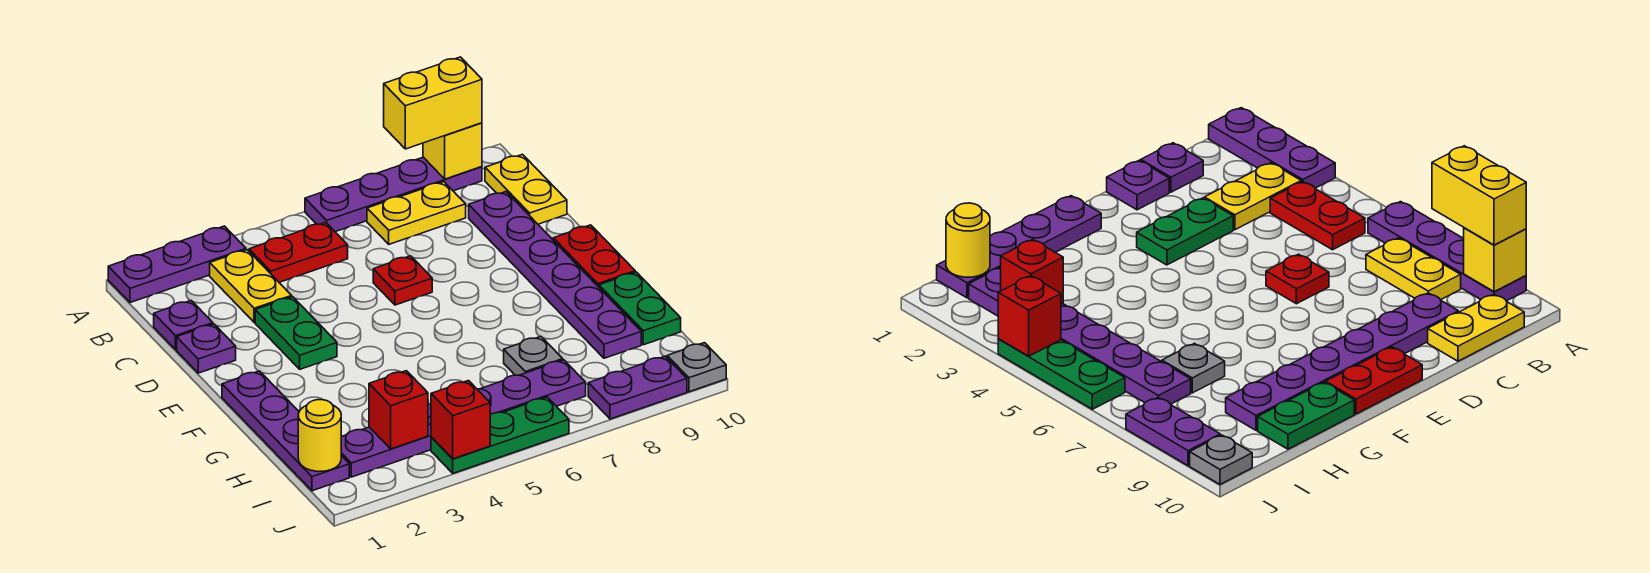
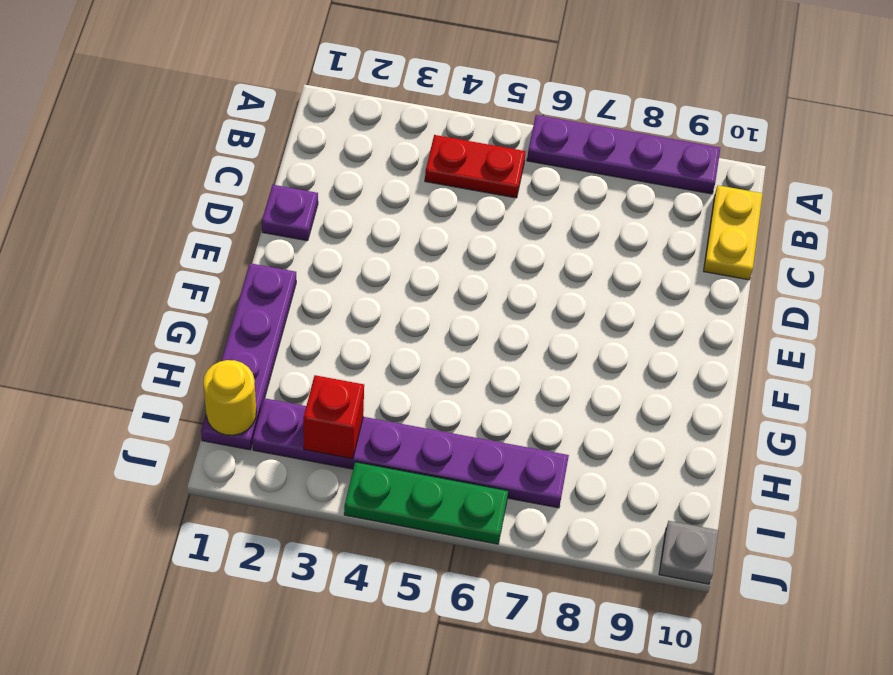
none -> purple 1x3 plate [108,226,246,303]
none -> yellow 1x2 plate [210,250,292,322]
none -> yellow 1x2 plate [367,182,466,244]

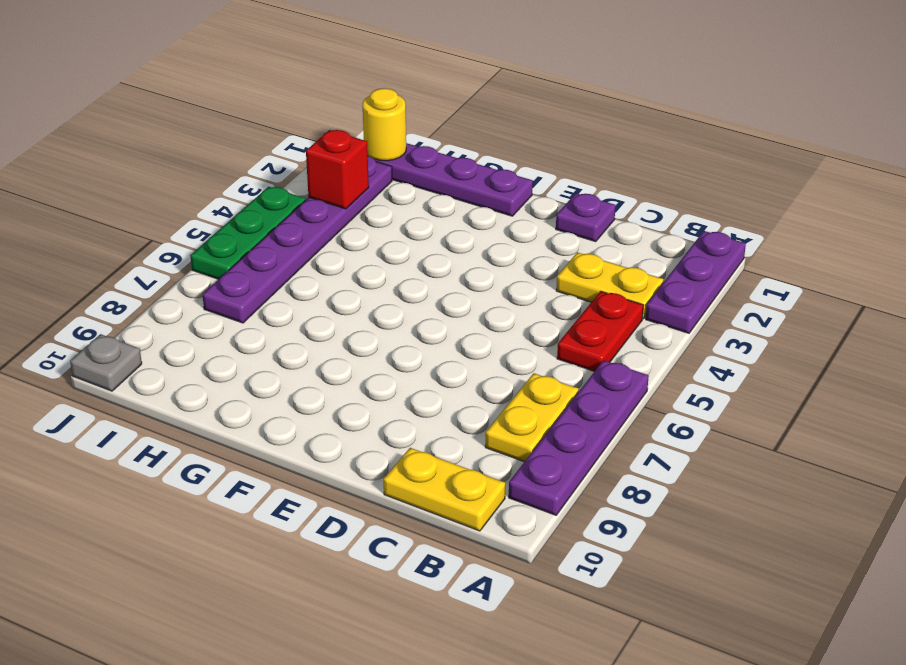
none -> purple 1x1 plate [154,301,213,350]
none -> purple 1x6 plate [469,192,641,358]
none -> green 1x2 plate [255,297,337,369]

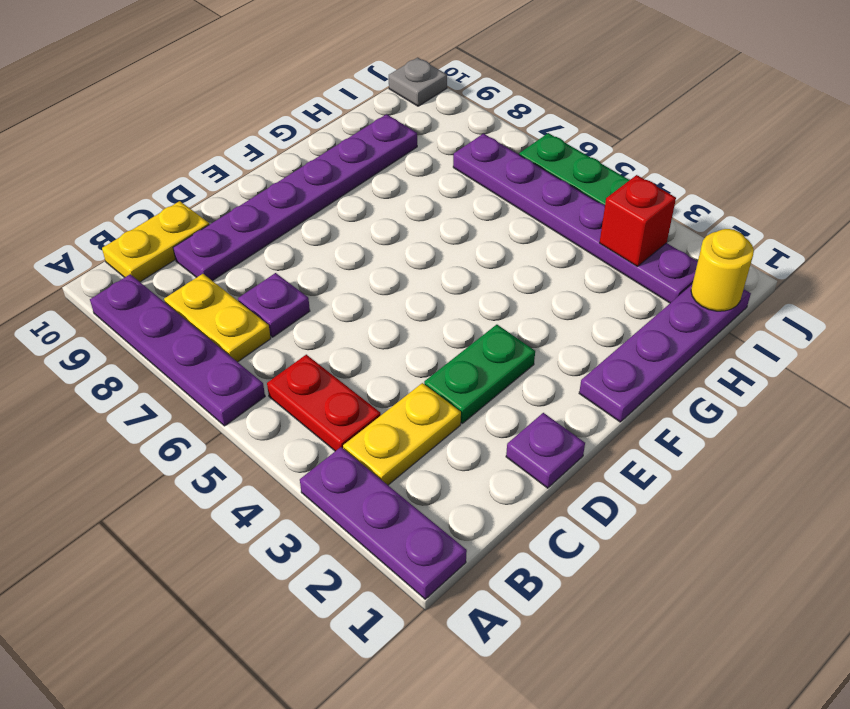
purple 1x1 plate [238,273,310,337] -> purple 1x1 plate moved to [154,301,213,350]
none -> red 1x1 plate [373,256,432,305]
none -> red 1x2 plate [553,225,635,287]
none -> green 1x2 plate [599,272,681,345]

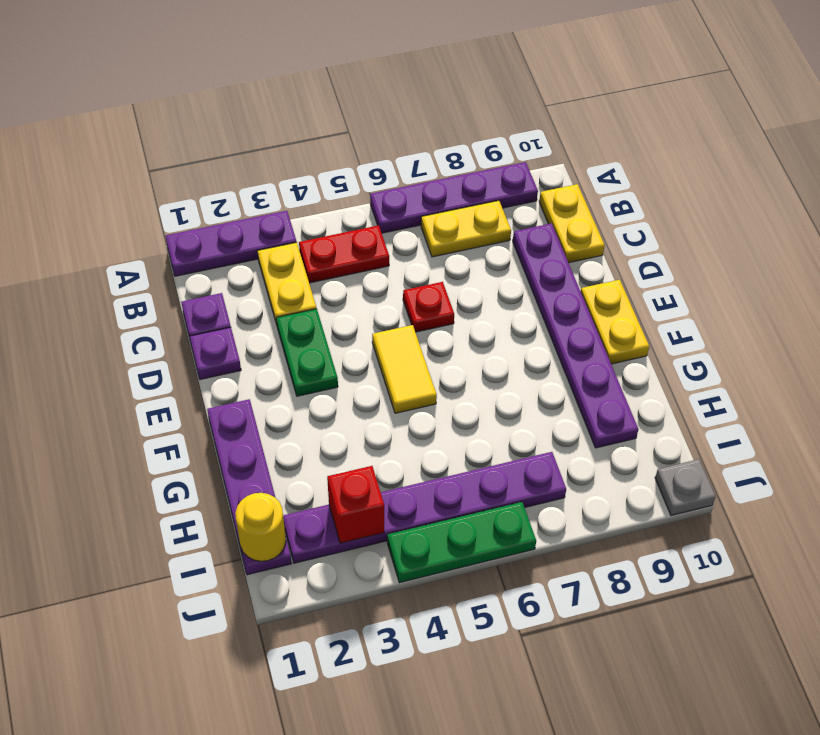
yellow 1x2 tile [372,325,437,413] -> none
yellow 1x2 plate [581,280,649,364] -> red 1x2 plate [553,225,635,287]
none -> green 1x2 plate [599,272,681,345]
none -> grey 1x1 plate [504,336,563,375]
none -> purple 1x2 plate [588,356,687,419]

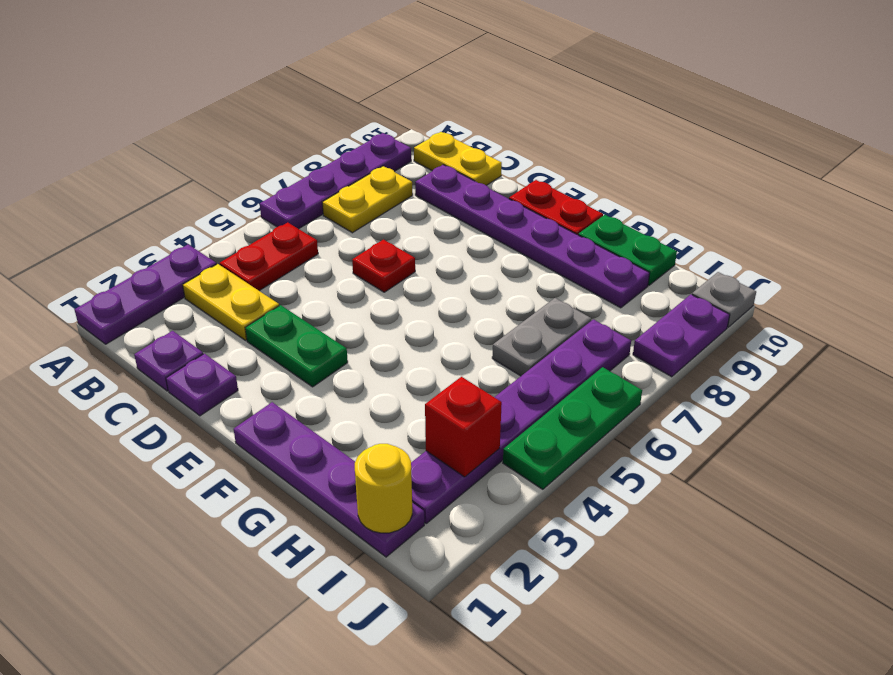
grey 1x2 plate [492,298,591,376] -> grey 1x1 plate [504,336,563,375]
none -> yellow 1x1 brick [423,123,482,179]
none -> red 1x1 brick [431,381,490,459]
none -> yellow 1x2 brick [384,57,482,149]

